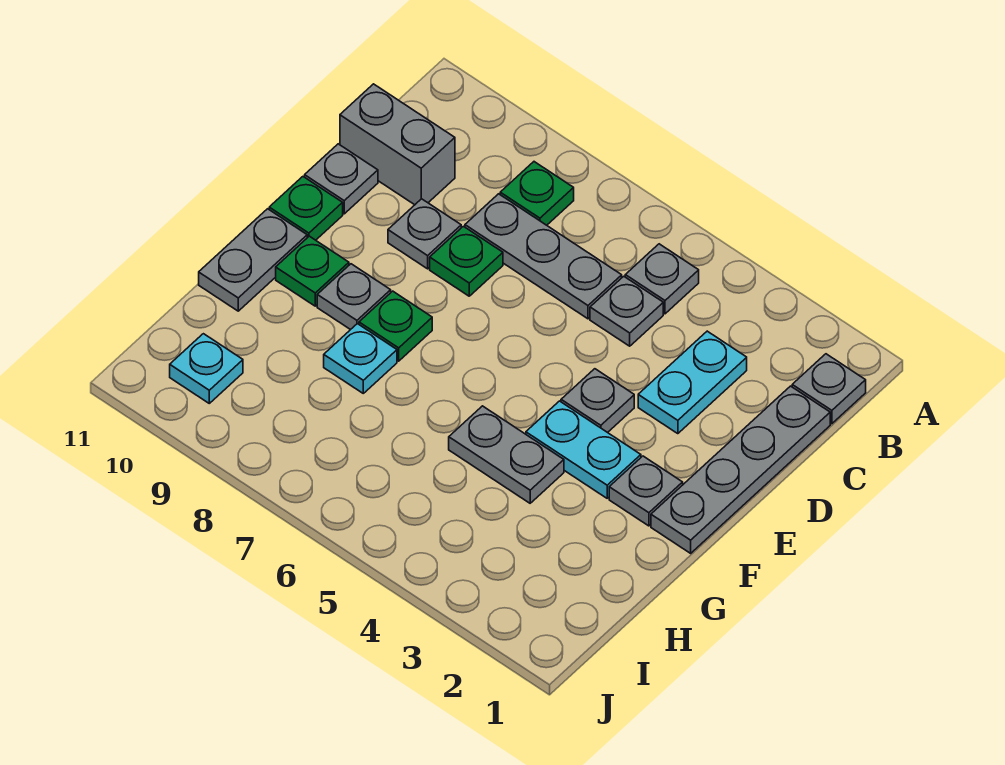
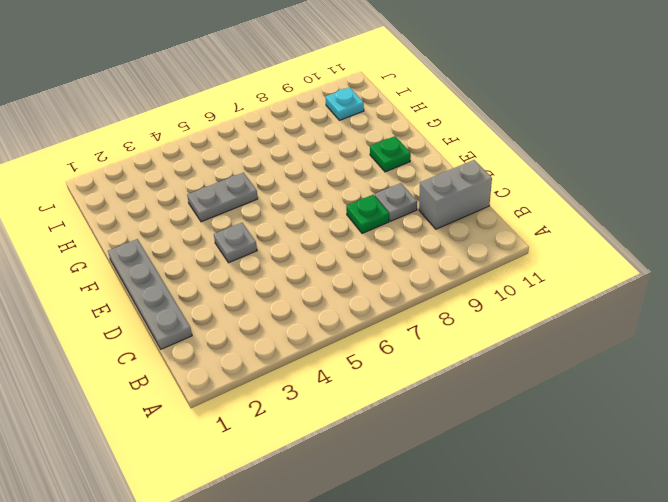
none -> grey 1x1 plate [792,354,866,424]
none -> grey 1x1 plate [625,244,699,314]
none -> green 1x1 plate [500,162,574,225]

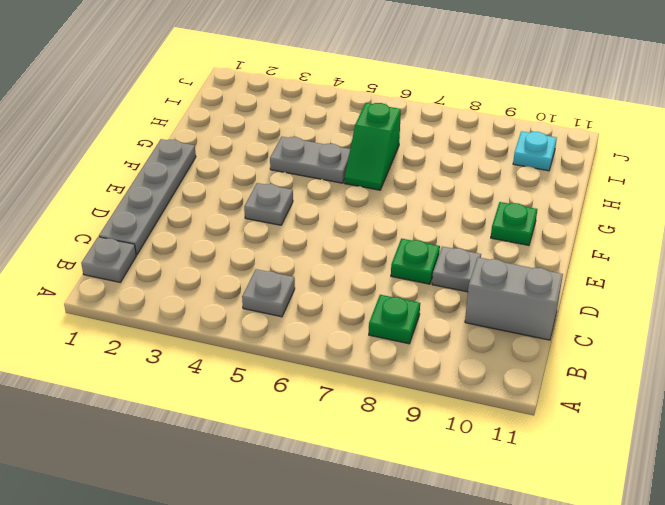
green 1x2 slope [345,103,401,190] -> none
none -> cyan 1x2 plate [638,331,747,434]
none -> grey 1x1 plate [590,276,663,346]
none -> grey 1x3 plate [465,194,622,319]

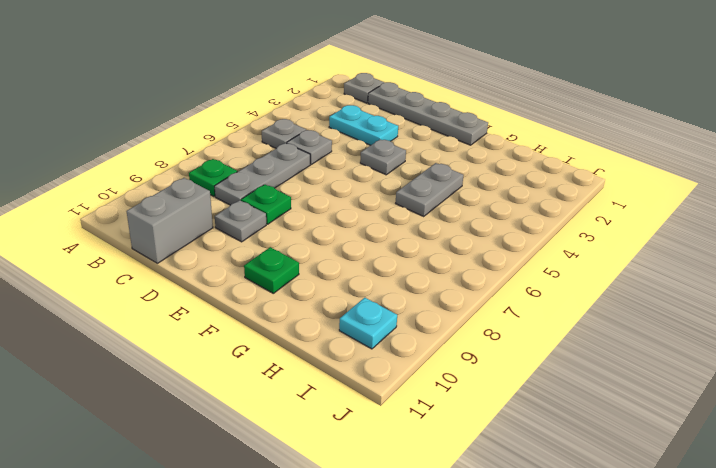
none -> grey 1x1 plate [305,144,378,214]
none -> green 1x1 plate [269,177,343,240]
none -> grey 1x1 plate [609,456,683,526]

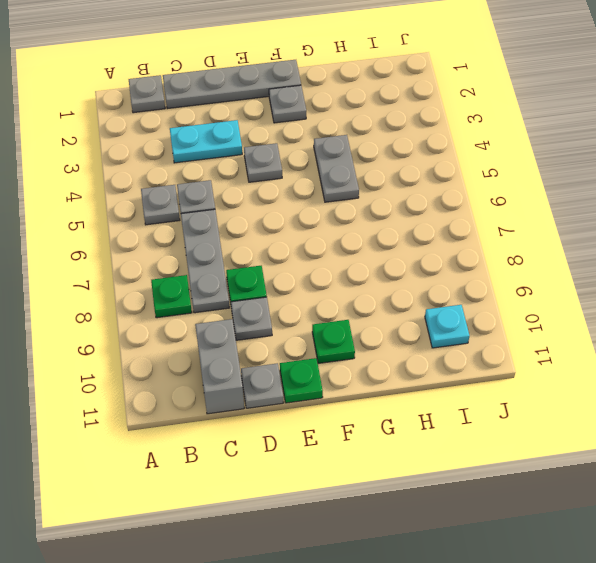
none -> cyan 1x2 plate [526,401,641,498]
none -> green 1x1 plate [359,291,432,361]
none -> grey 1x1 plate [317,264,391,330]

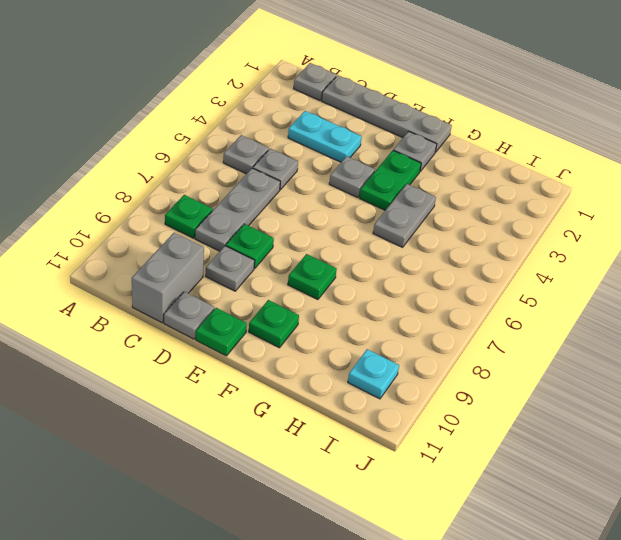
green 1x2 plate [359,151,421,210] -> cyan 1x2 plate [526,401,641,498]
none -> grey 1x1 plate [317,264,391,330]
none -> grey 1x2 plate [199,209,307,311]
none -> cyan 1x1 plate [324,324,397,393]

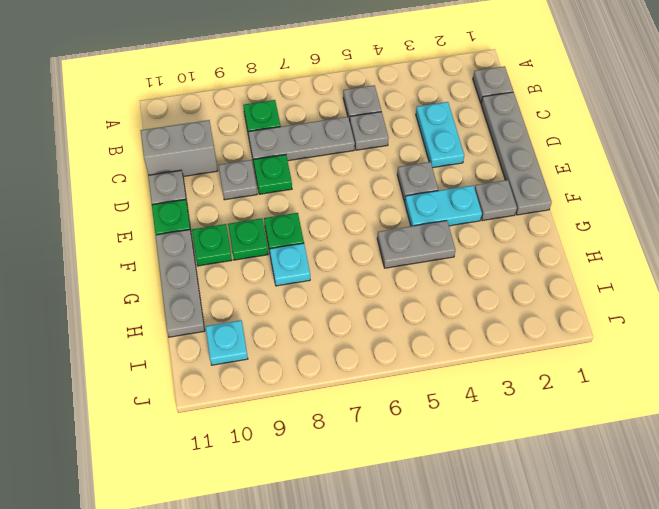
green 1x1 plate [228,218,268,260] -> grey 1x1 plate [317,264,391,330]
grey 1x3 plate [155,230,205,337] -> grey 1x2 plate [199,209,307,311]

